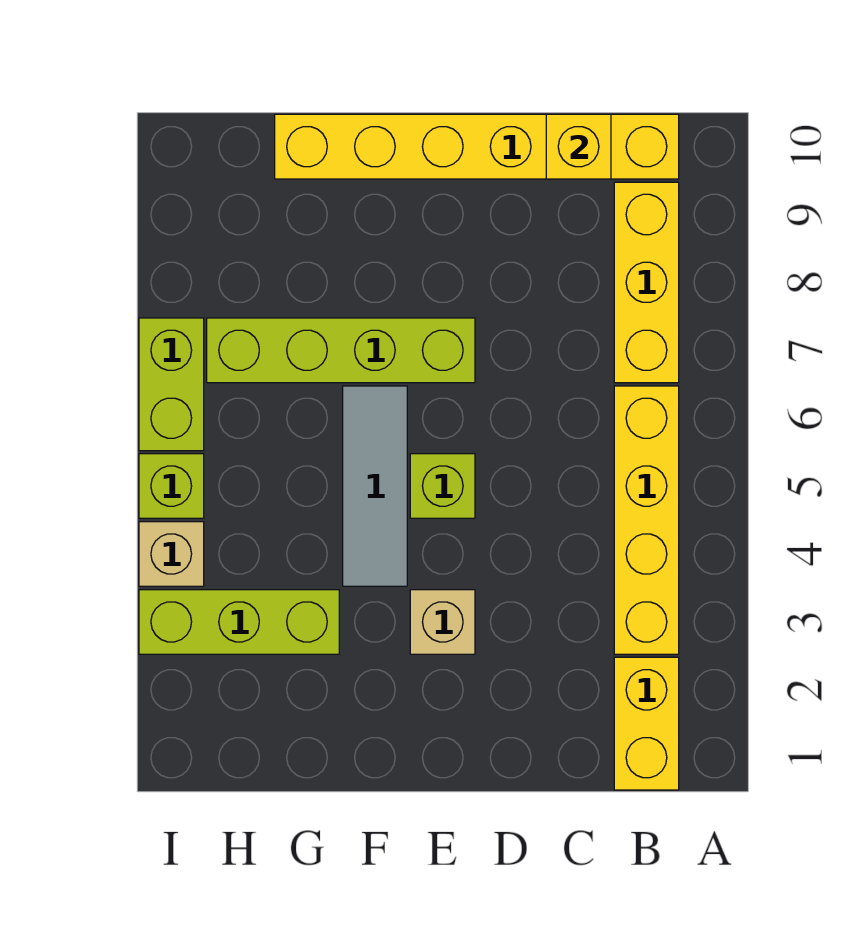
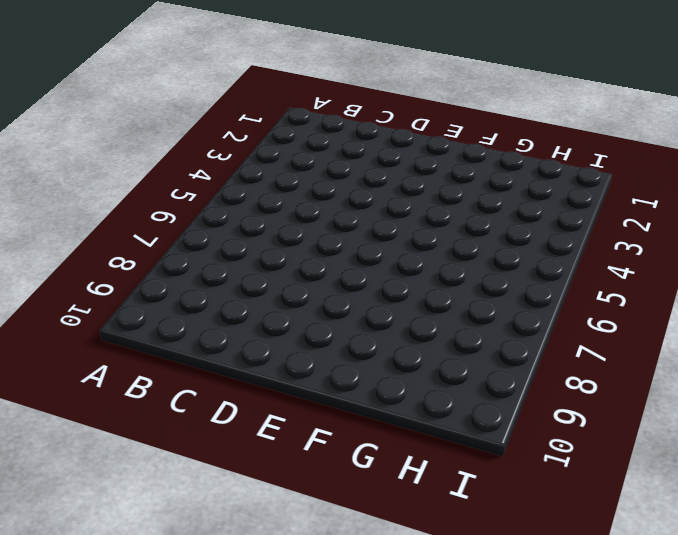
none -> yellow 1x2 brick [614,657,679,790]
none -> yellow 1x4 brick [614,386,679,654]
none -> yellow 1x3 brick [614,182,679,383]

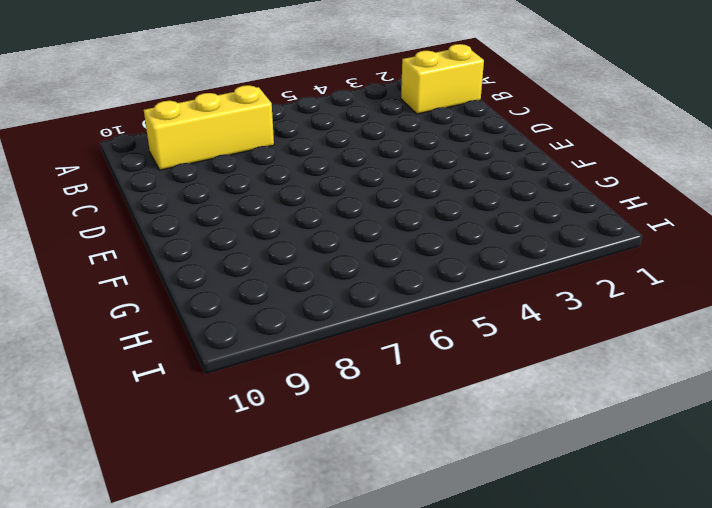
none -> yellow 1x4 brick [614,386,679,654]
none -> yellow 1x6 brick [275,114,679,179]
none -> tan 1x1 brick [410,590,475,654]

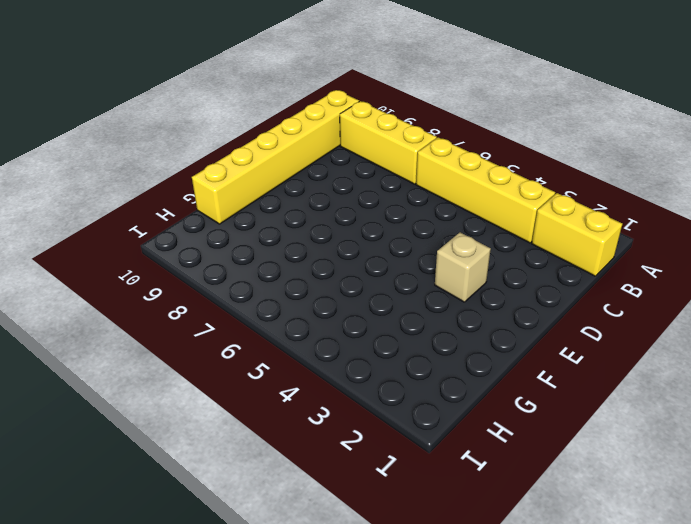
none -> lime 1x1 brick [410,454,475,518]
none -> lime 1x4 brick [207,318,475,383]
none -> grey 1x3 tile [343,386,407,586]

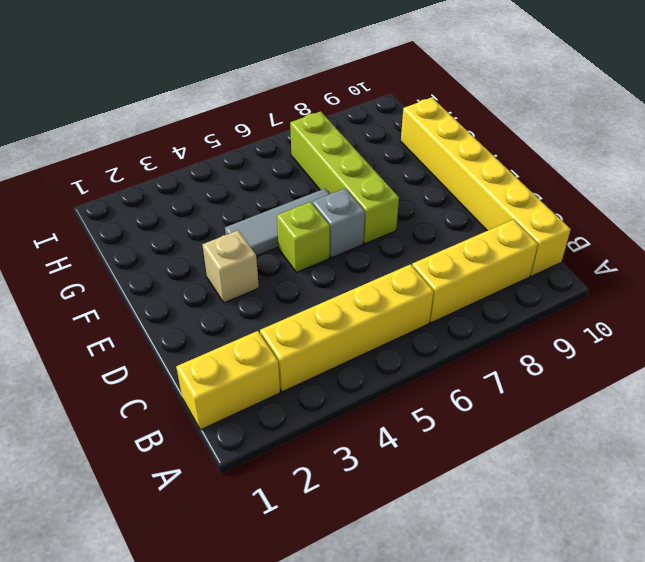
grey 1x1 brick [312,189,365,258] -> none
none -> lime 1x3 brick [139,590,339,654]
none -> tan 1x1 brick [139,522,204,586]
none -> lime 1x1 brick [139,454,204,518]

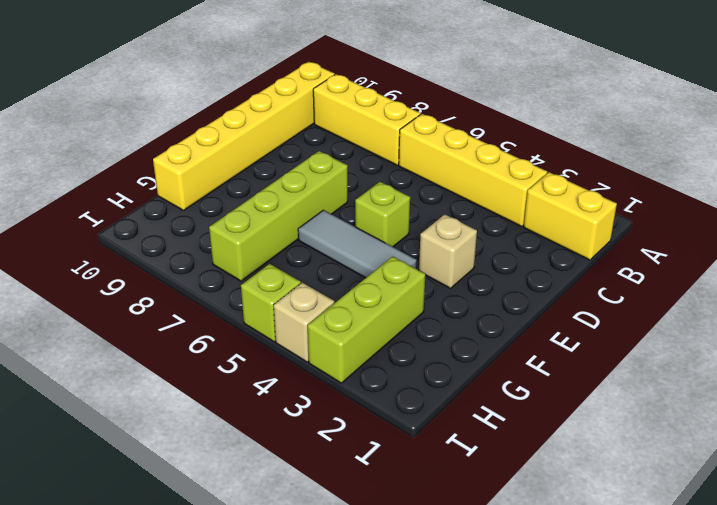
none -> lime 1x2 brick [139,318,204,451]
none -> yellow 1x1 brick [546,114,611,179]

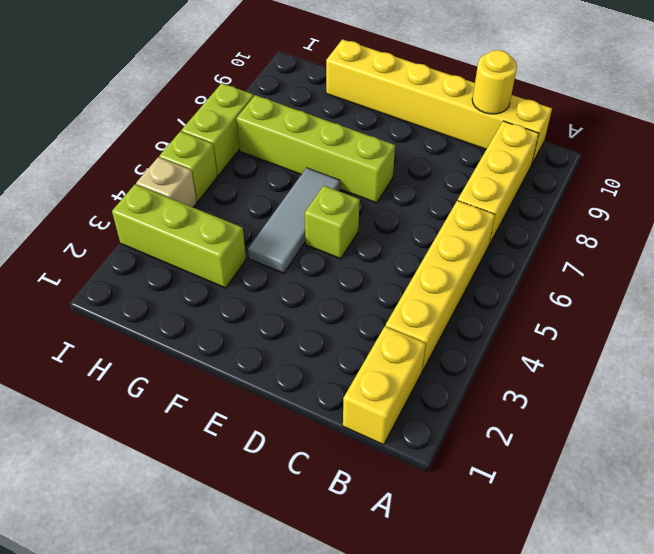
yellow 1x1 round brick [472,50,517,114] -> yellow 1x1 brick [546,114,611,179]
none -> tan 1x1 brick [410,590,475,654]

